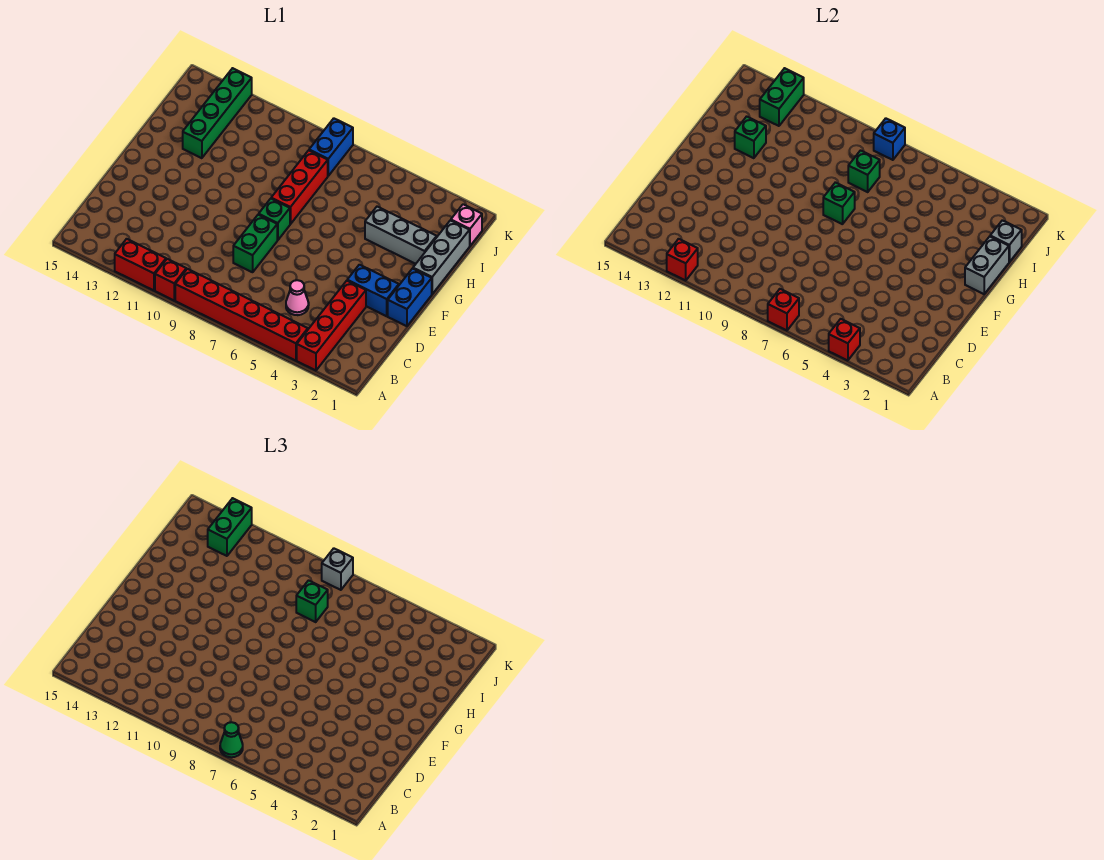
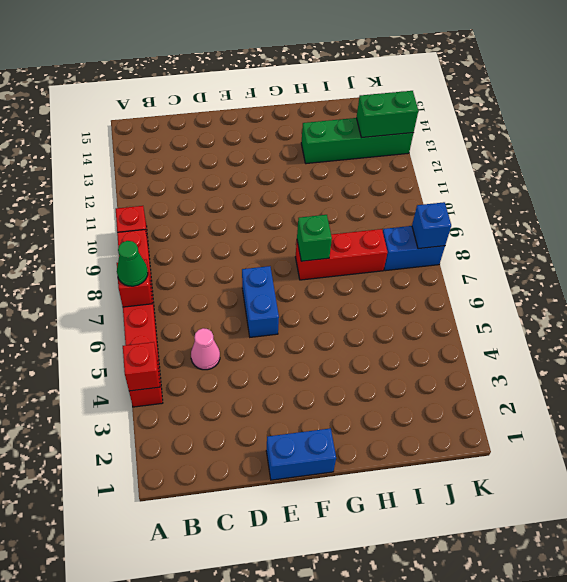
blue 1x2 brick [242,266,279,337] -> blue 1x2 brick moved to [347,265,399,316]
none -> red 1x4 brick [297,281,366,370]
none -> red 1x2 brick [115,239,166,290]
none -> green 1x2 brick [233,215,277,272]

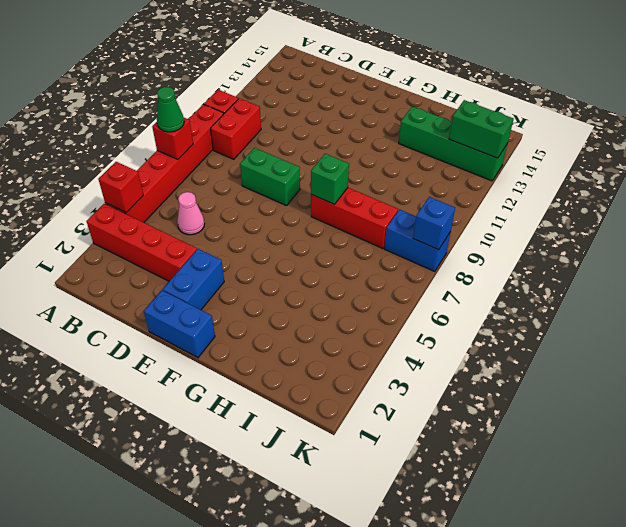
red 1x2 brick [211,98,261,159] -> red 1x2 brick moved to [115,239,166,290]
none -> green 1x1 brick [259,199,290,240]
none -> grey 1x3 brick [413,220,470,294]
none -> grey 1x3 brick [365,207,437,264]

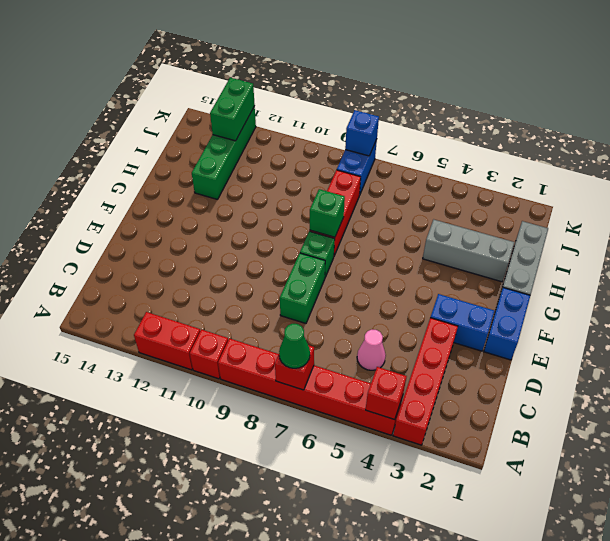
none -> pink 1x1 brick [451,204,482,246]
none -> red 1x1 brick [667,239,698,280]
none -> grey 1x2 brick [965,237,1009,294]

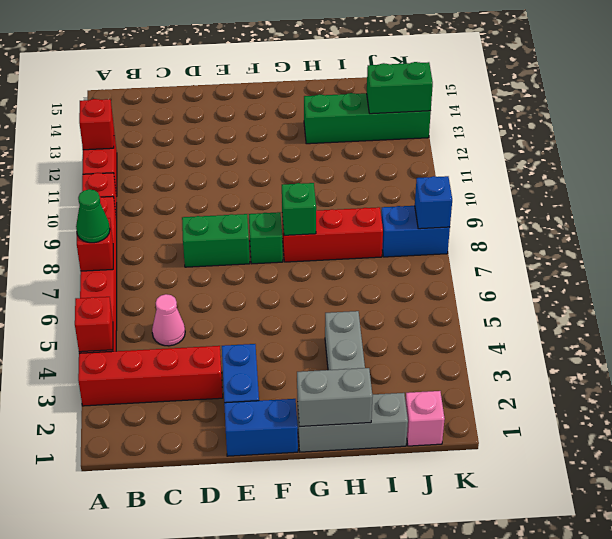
none -> green 1x1 brick [735,116,766,158]
none -> grey 1x1 brick [990,220,1022,262]
none -> green 1x1 brick [848,150,880,192]

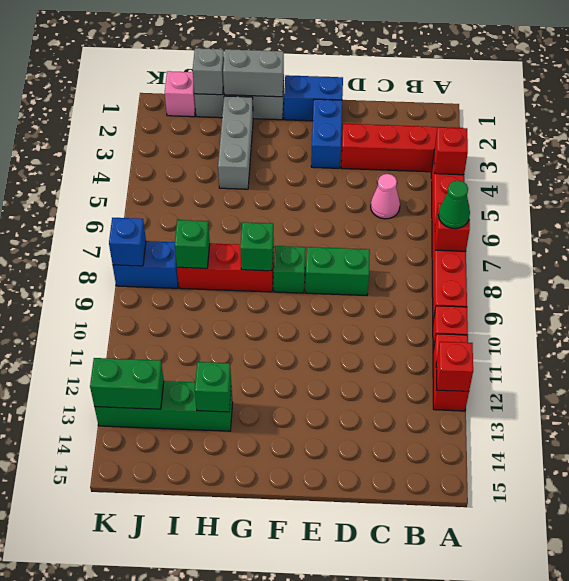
none -> green 1x1 brick [296,580,328,622]
none -> green 1x2 brick [208,498,252,556]
none -> grey 1x1 brick [322,548,353,590]

